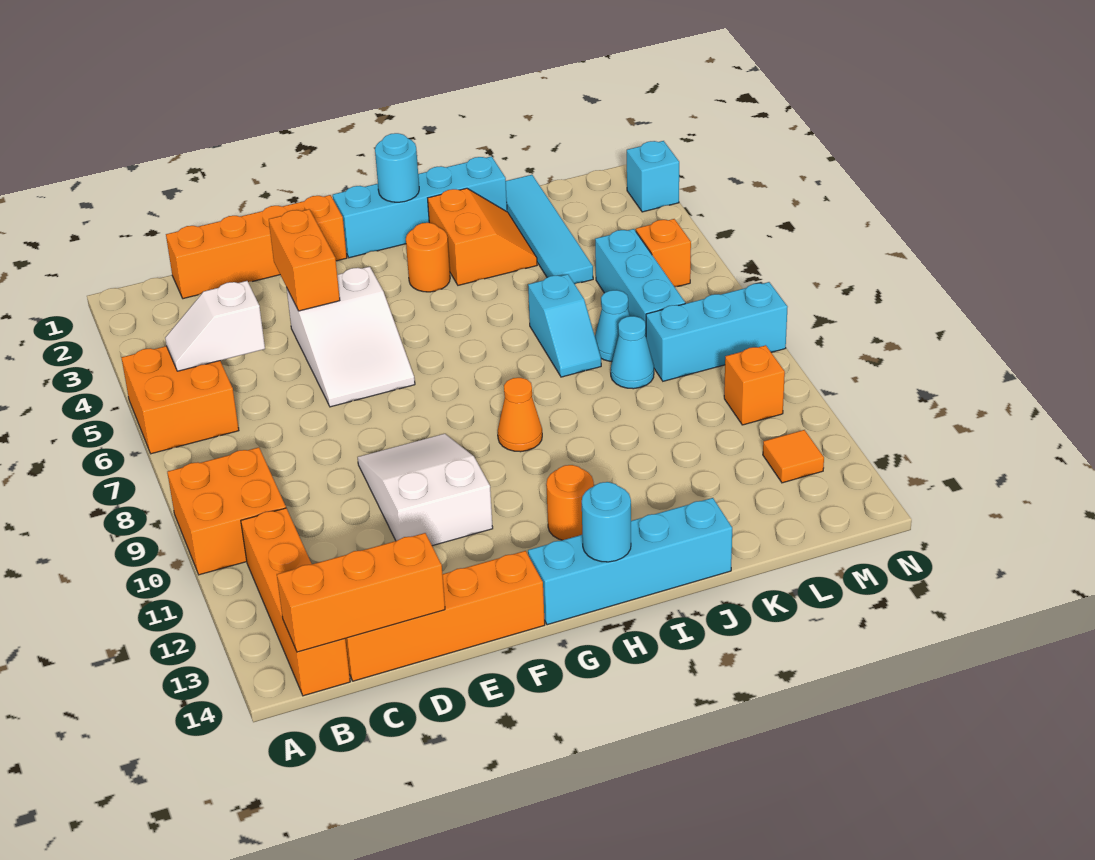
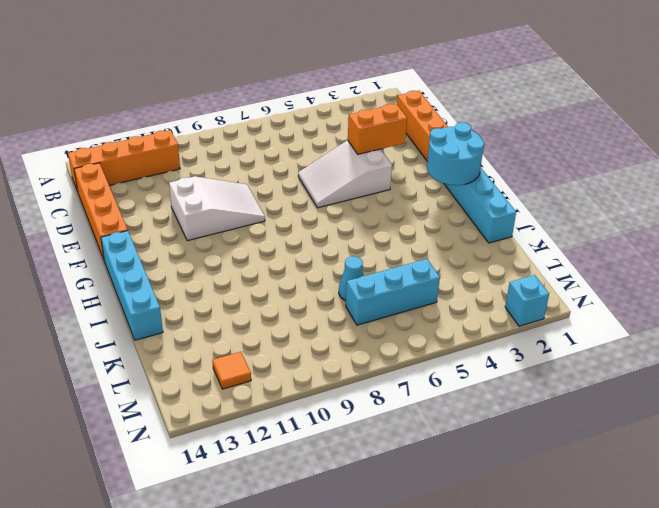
cyan 2x2 round brick [427,122,484,185] -> cyan 1x1 round brick [375,133,419,202]
none -> orange 2x2 brick [122,346,239,454]
none -> orange 2x2 brick [167,447,286,575]
none -> orange 1x1 round brick [406,223,450,292]

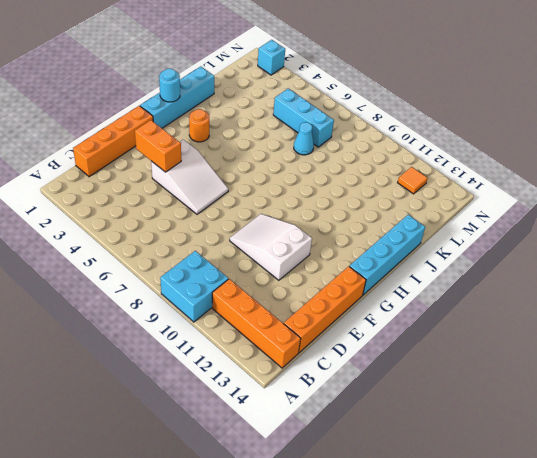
cyan 2x2 brick [160,251,228,322] -> orange 2x2 brick [167,447,286,575]
none -> orange 2x2 brick [122,346,239,454]
none -> orange 1x1 cone [498,378,542,452]
none -> orange 1x1 round brick [546,465,594,540]

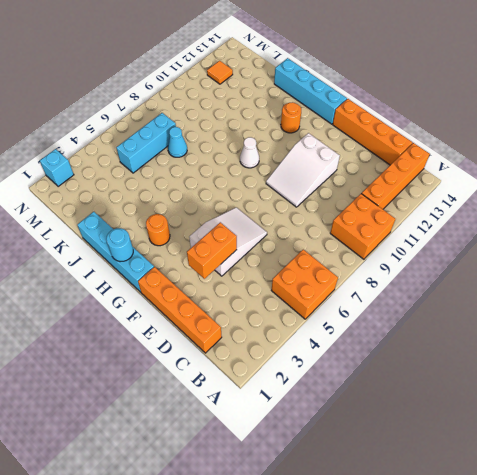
white 1x1 cone [240,137,259,168] -> orange 1x1 cone [498,378,542,452]
none -> orange 2x2 slope [428,188,537,285]
none -> cyan 1x2 slope [528,274,601,377]
none -> cyan 1x4 tile [506,175,593,284]

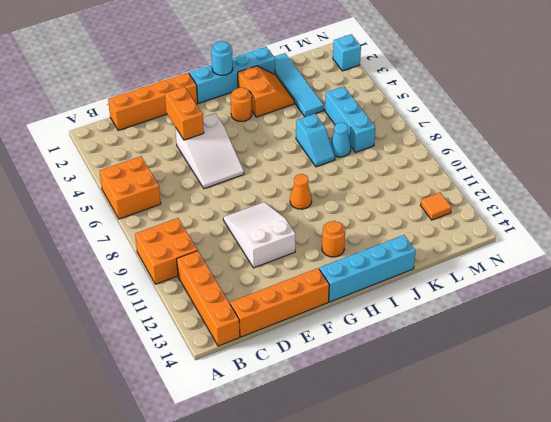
none -> cyan 1x1 cone [611,316,654,389]
none -> cyan 1x3 brick [646,282,788,381]
none -> orange 1x1 brick [636,219,691,287]

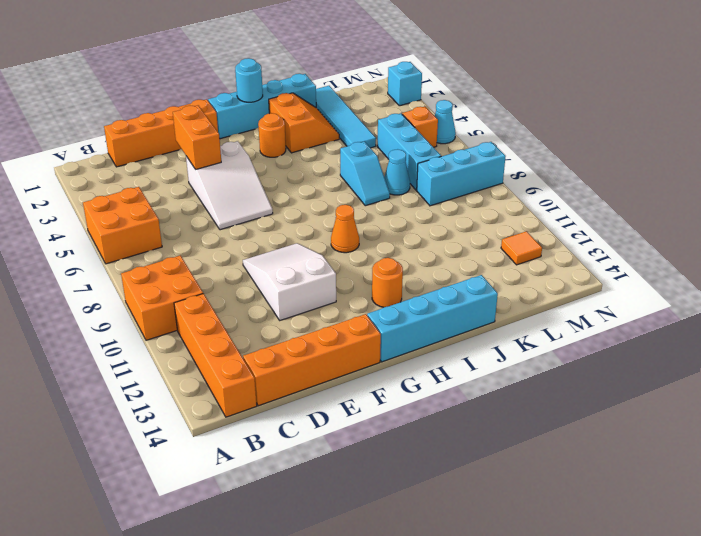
cyan 1x1 cone [435,100,456,144] -> cyan 1x1 cone moved to [611,316,654,389]
none -> orange 1x1 brick [724,345,785,425]
none -> white 1x2 slope [165,281,265,371]
none -> orange 1x3 brick [277,533,445,652]

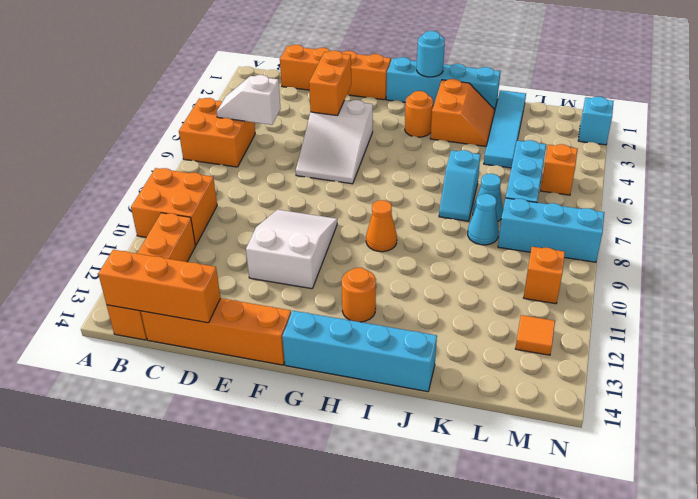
none -> cyan 1x1 round brick [582,482,631,562]

